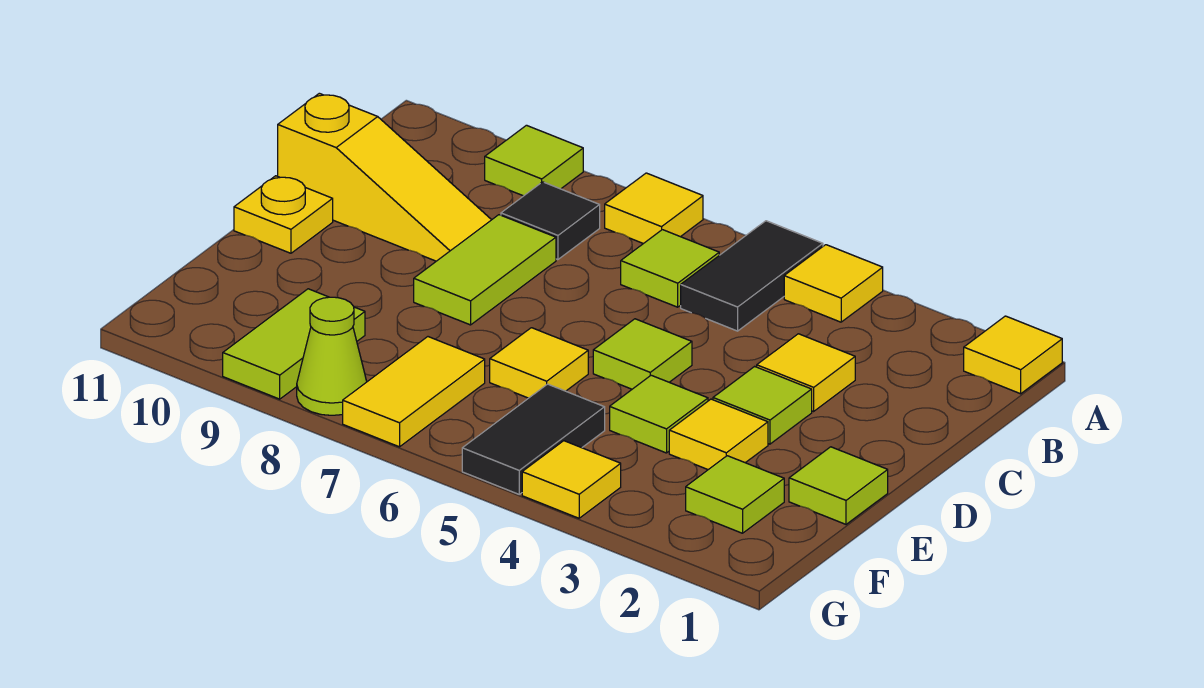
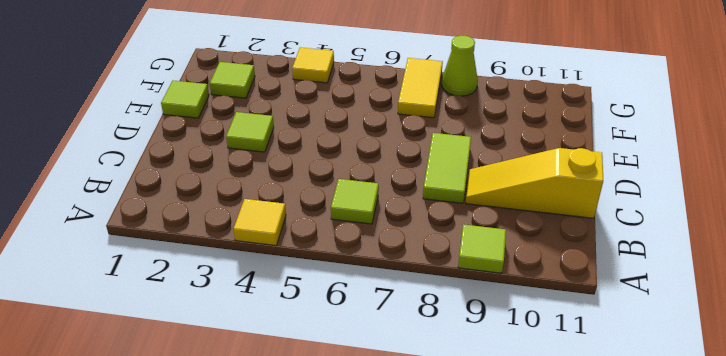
none -> yellow 1x1 tile [964,316,1062,394]
none -> black 1x2 tile [681,221,823,331]
none -> yellow 1x1 tile [605,173,703,244]

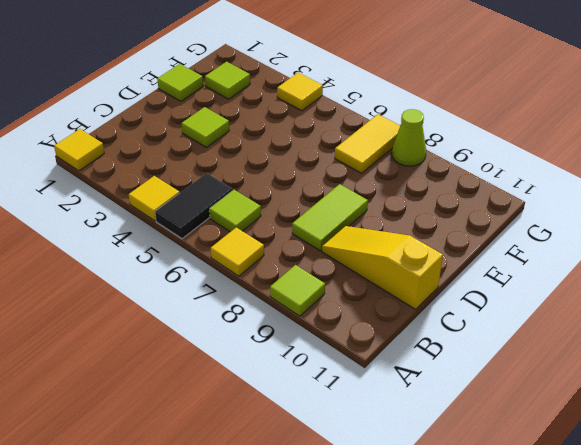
none -> black 1x1 tile [501,182,600,260]
none -> yellow 1x1 tile [757,334,855,411]
none -> lime 1x1 tile [593,319,692,389]

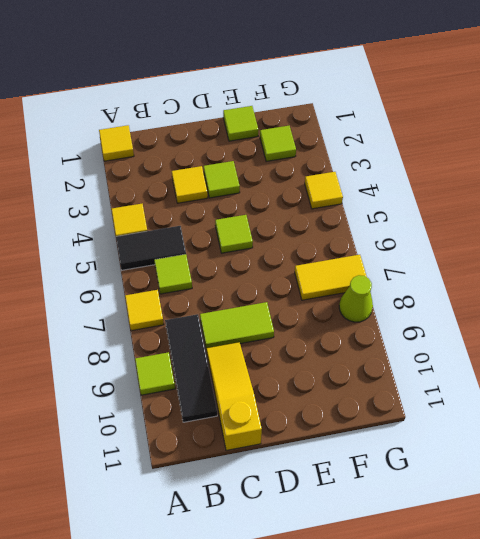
black 1x3 tile [165,314,217,422] -> black 1x1 tile [501,182,600,260]
none -> yellow 1x1 plate [234,176,333,253]
none -> yellow 1x1 tile [669,399,768,470]
none -> lime 1x1 tile [610,375,708,453]

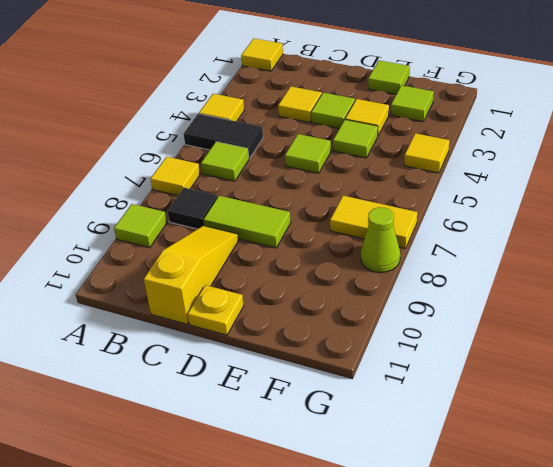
none -> yellow 1x1 tile [490,328,588,398]
none -> black 1x2 tile [462,384,605,494]
none -> lime 1x2 tile [223,289,365,399]

